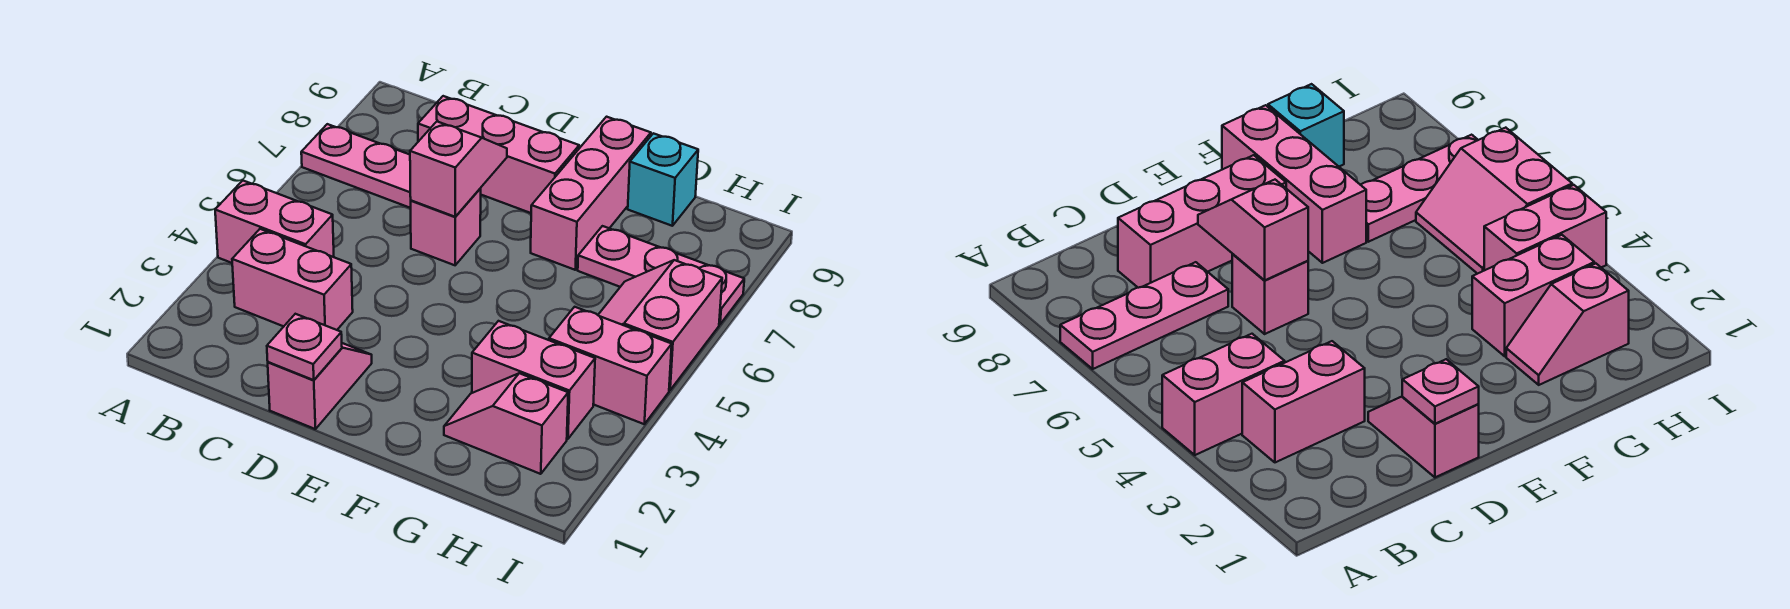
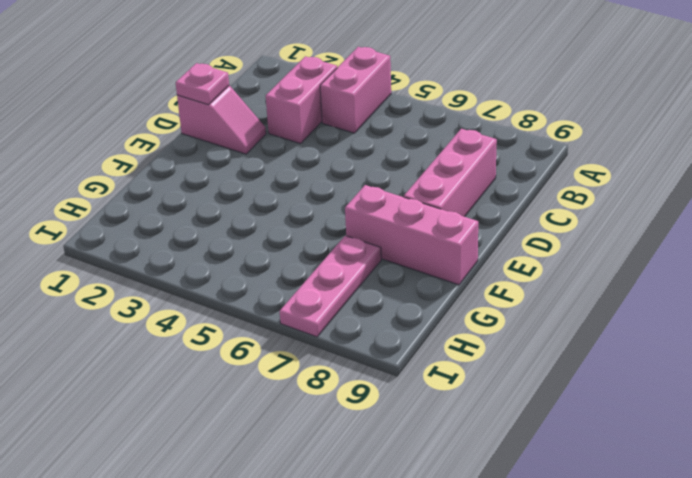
none -> pink 1x3 plate [301,124,411,208]
none -> pink 1x1 brick [411,188,481,265]
none -> pink 1x2 slope [444,373,568,474]

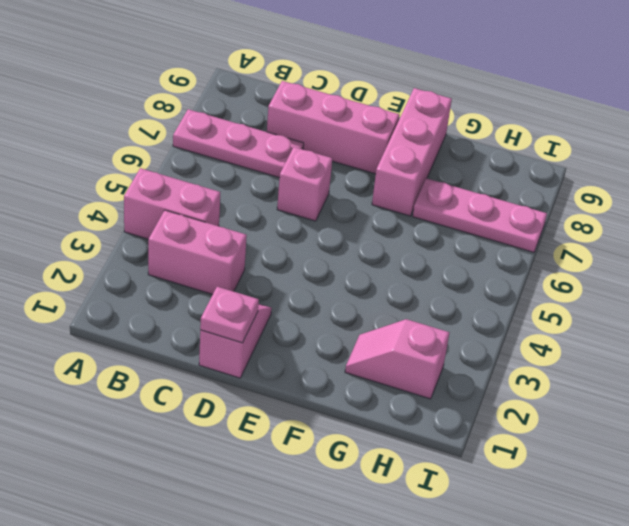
none -> pink 1x2 brick [472,321,595,439]
none -> cyan 1x1 brick [628,133,698,226]
none -> pink 1x2 brick [549,307,672,424]

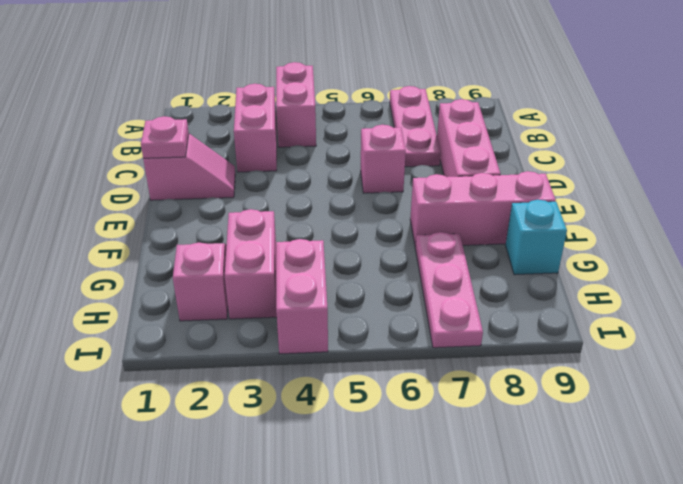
none -> pink 2x2 slope [598,260,722,390]
none -> pink 1x2 slope [410,122,507,217]

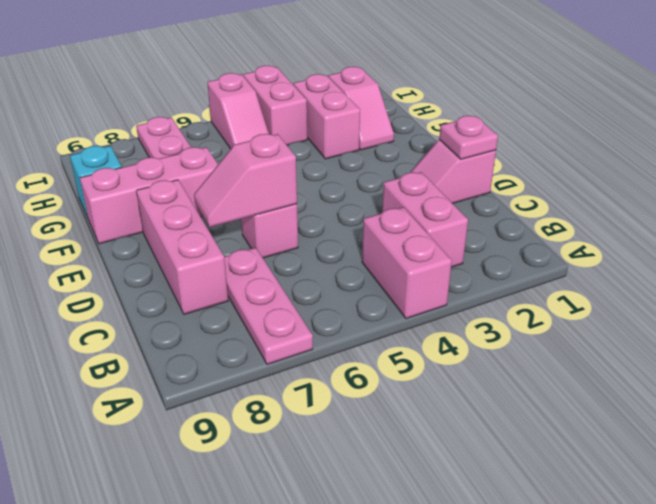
pink 1x2 slope [207,73,269,149] -> pink 2x2 slope [598,260,722,390]

